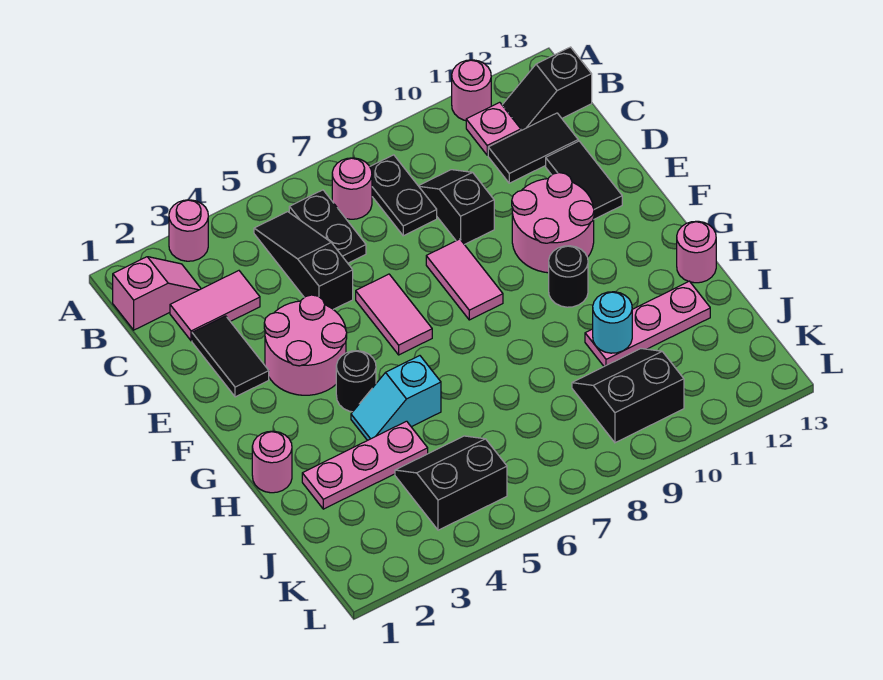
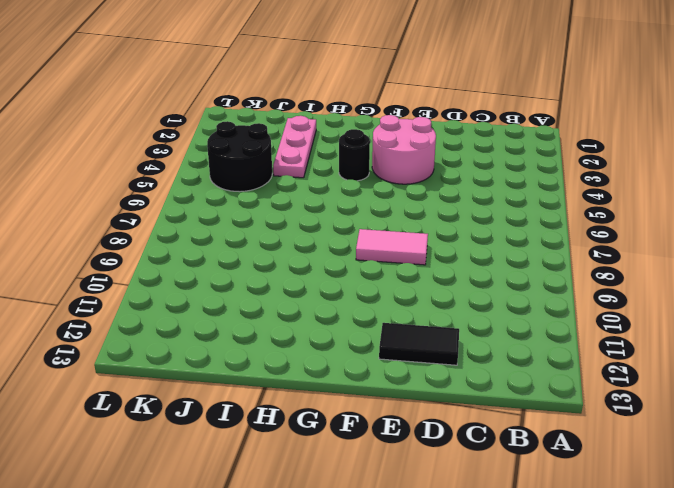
black 2x2 round brick [207,121,272,192] -> black 2x2 slope [395,436,507,530]
none -> pink 1x1 round brick [169,200,208,261]
none -> pink 1x1 round brick [452,60,491,121]
none -> pink 1x2 slope [113,257,201,330]

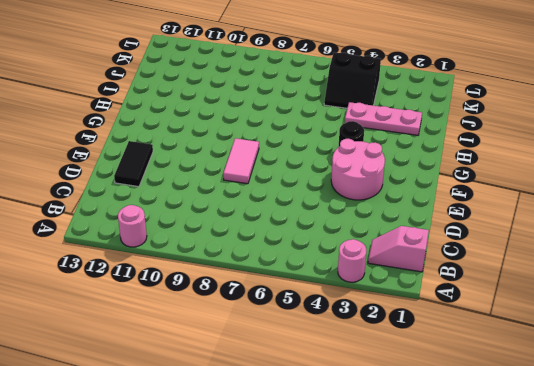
none -> black 1x3 slope [254,212,353,310]
none -> black 1x2 plate [289,190,366,263]
none -> pink 1x1 round brick [332,158,372,219]

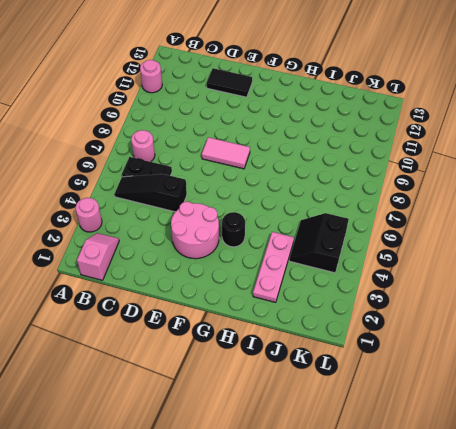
none -> black 1x2 plate [370,155,437,236]
none -> pink 1x1 plate [466,102,521,155]
none -> black 1x2 slope [502,47,592,130]

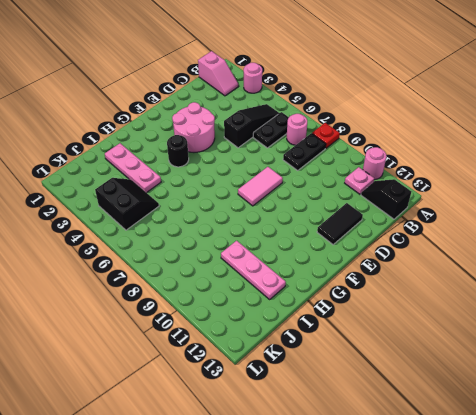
red 1x1 plate [312,123,340,148] -> none
none -> pink 1x2 tile [170,271,260,341]
none -> black 1x2 slope [419,170,494,245]
none -> black 1x2 tile [488,113,578,183]

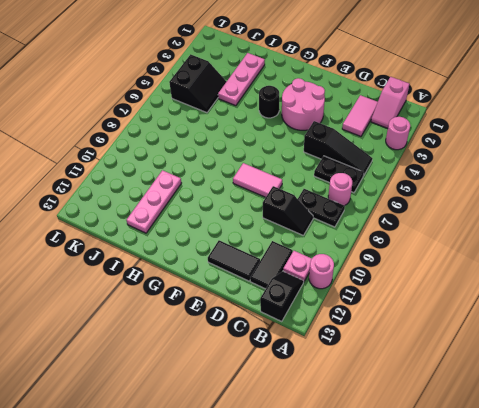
none -> black 1x2 tile [192,316,269,397]
none -> pink 1x2 tile [356,274,432,355]
none -> pink 2x2 round brick [512,173,594,273]

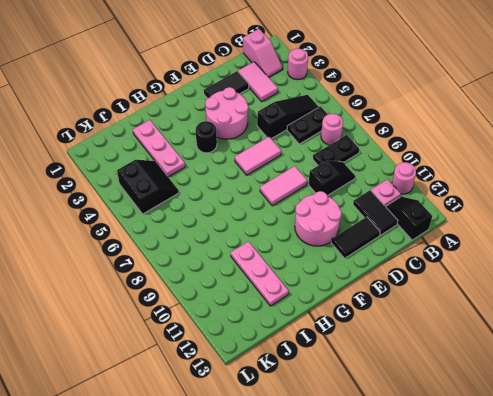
none -> black 1x1 round brick [549,246,588,307]
none -> pink 1x1 round brick [252,431,292,493]
none -> cyan 1x2 slope [351,356,441,440]

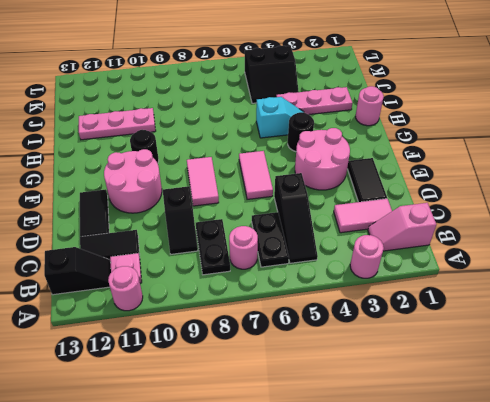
none -> pink 1x1 round brick [677,221,716,283]
none -> black 2x2 slope [572,349,684,443]
none -> cyan 1x1 round brick [593,292,632,353]

